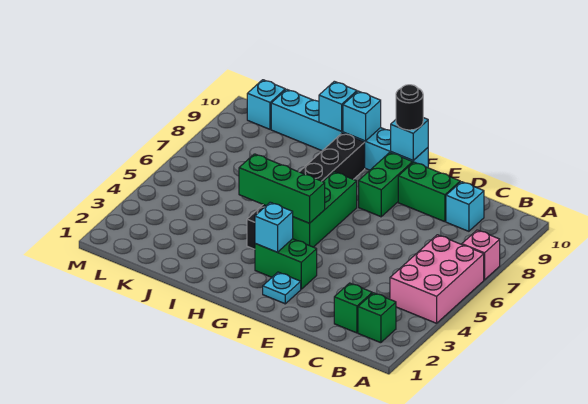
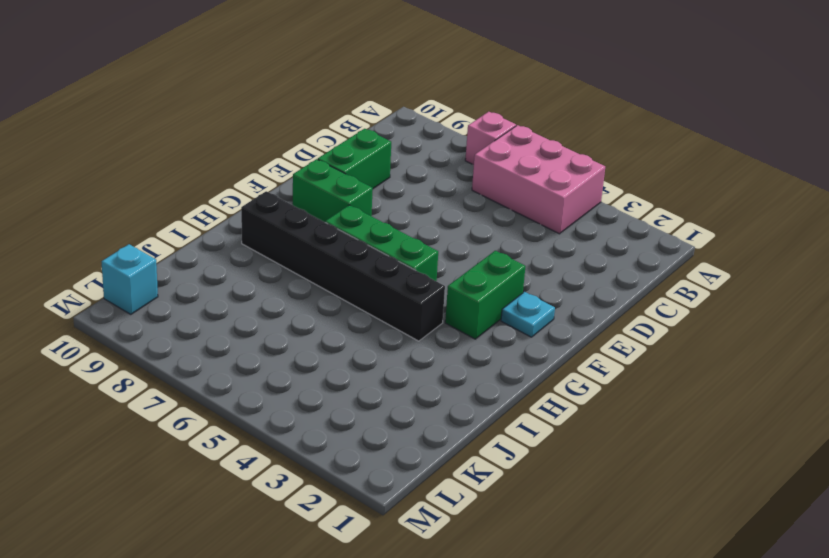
none -> green 1x1 brick [358,293,396,343]
none -> green 1x1 brick [334,283,372,333]
none -> cyan 1x1 brick [446,182,484,231]

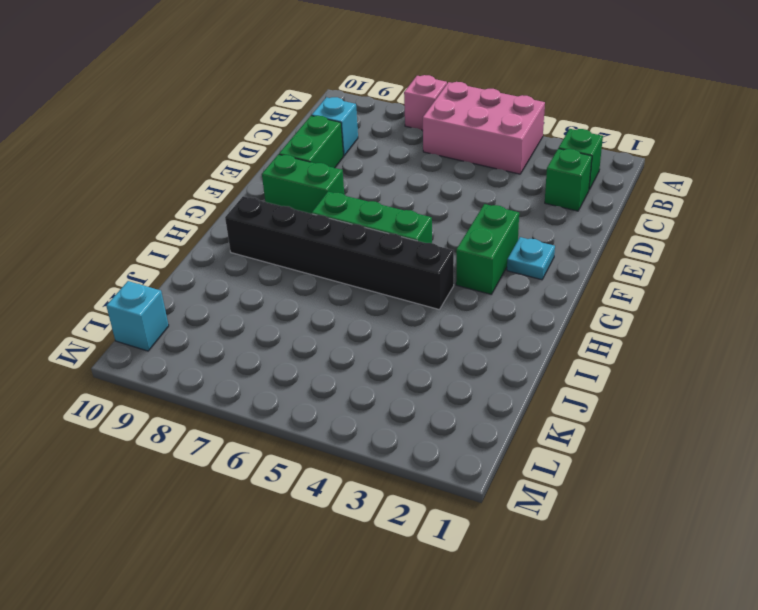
none -> cyan 1x6 brick [271,89,428,170]
none -> cyan 1x1 brick [391,118,428,160]
none -> cyan 1x1 brick [255,202,293,252]

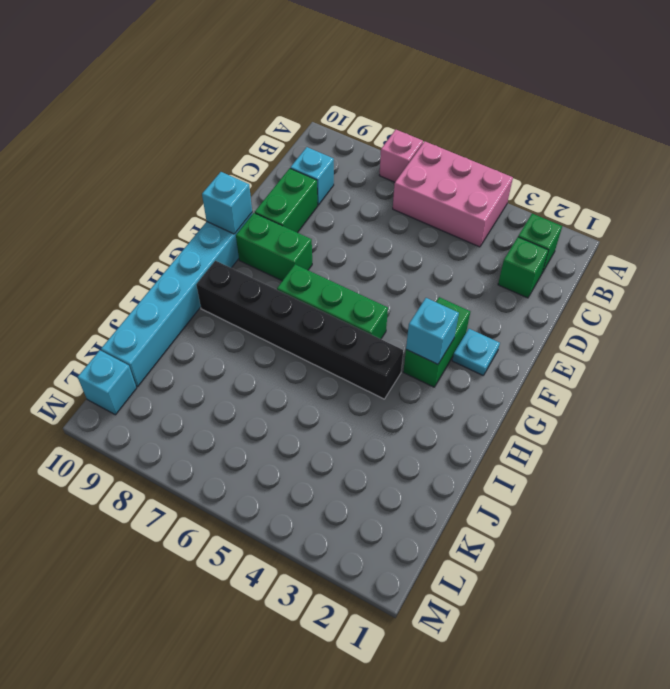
none -> green 1x3 brick [239,154,325,223]
none -> cyan 1x1 brick [343,91,381,141]
none -> cyan 1x1 brick [319,81,357,131]

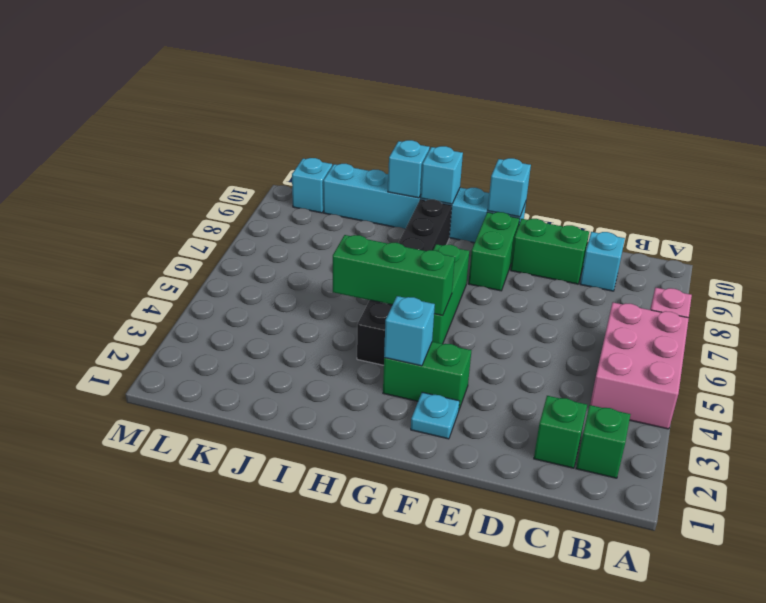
none -> black 1x1 round brick [396,85,423,130]

